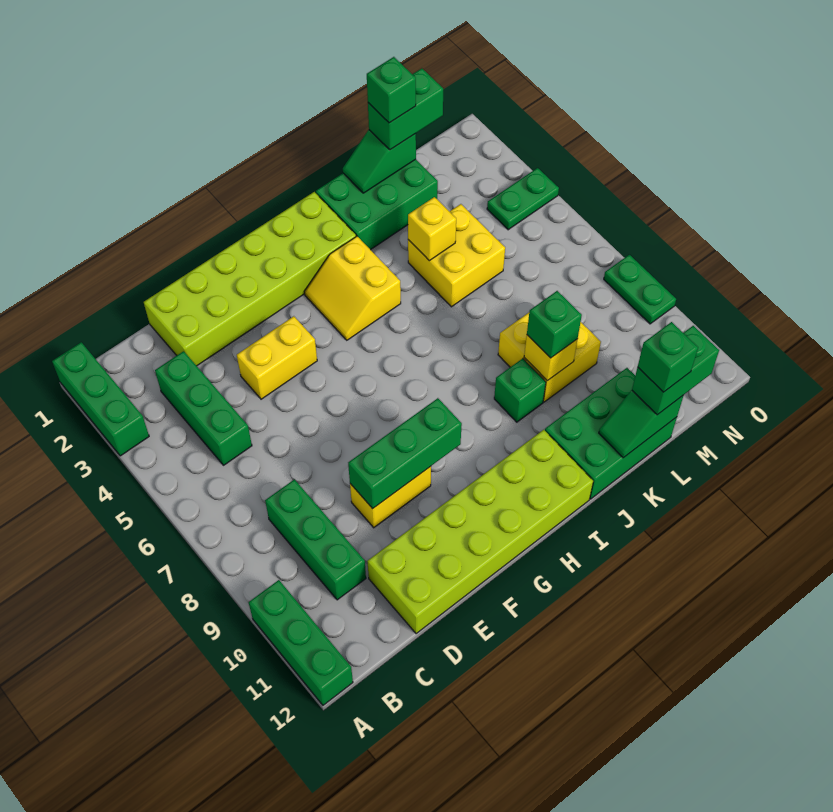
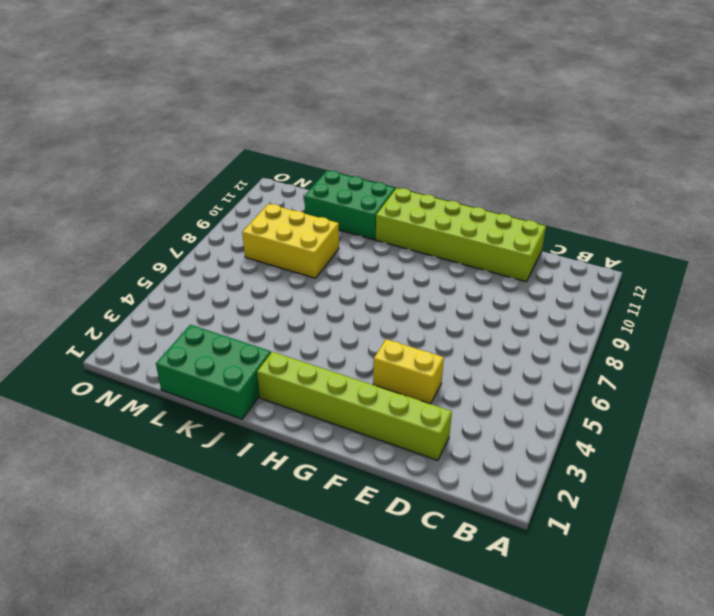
lime 1x6 brick [257,352,452,460] -> lime 2x6 brick [144,192,356,366]
yellow 2x3 brick [242,204,339,278] -> yellow 2x2 brick [498,313,601,402]
none -> green 1x3 brick [52,342,149,456]
none -> green 1x3 brick [249,580,353,705]
none -> green 1x3 brick [155,351,252,465]

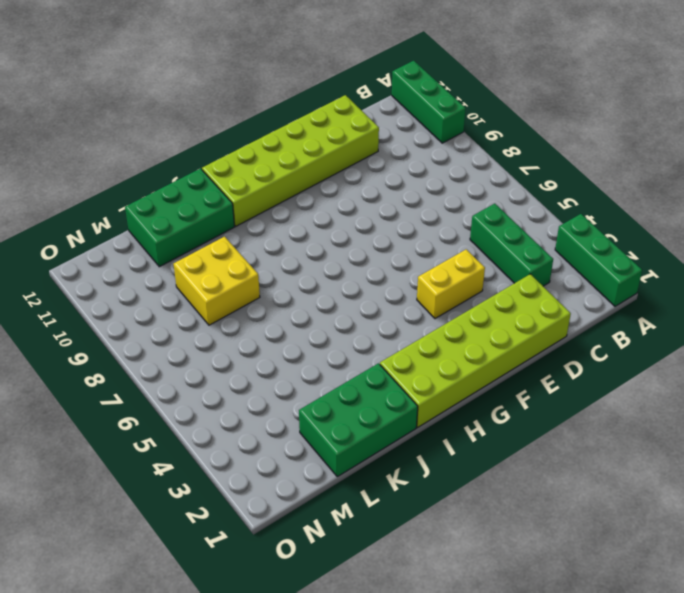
none -> green 1x3 brick [265,479,366,600]
none -> yellow 1x2 brick [350,466,431,528]
none -> yellow 2x2 slope [305,236,401,340]

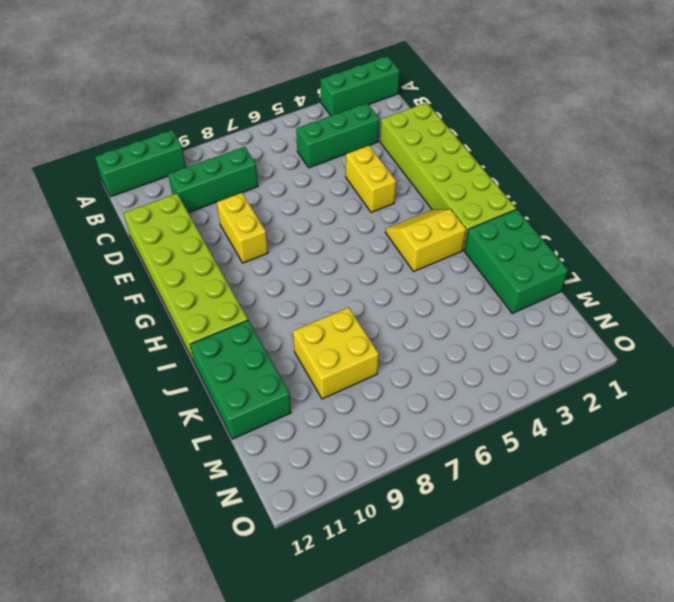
none -> green 1x1 brick [494,359,546,422]
none -> yellow 2x2 brick [408,204,505,307]
none -> green 1x2 plate [487,168,559,230]

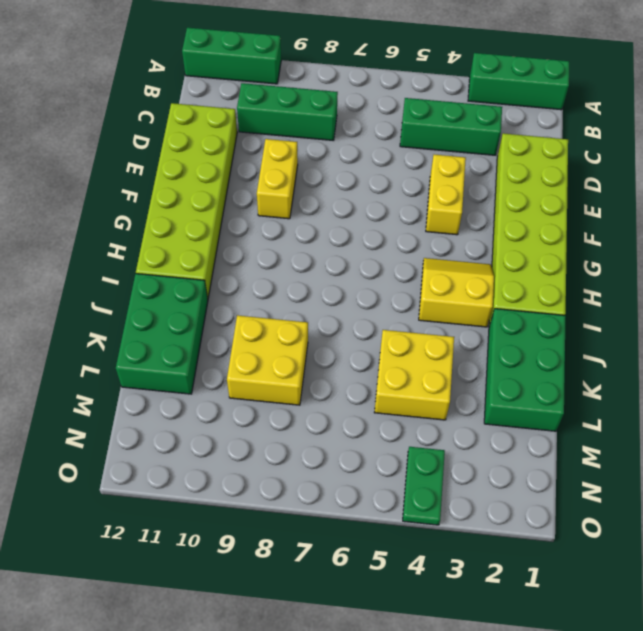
none -> green 1x1 brick [494,359,546,422]
none -> green 1x2 plate [604,255,676,324]
none -> green 1x3 brick [348,398,462,509]

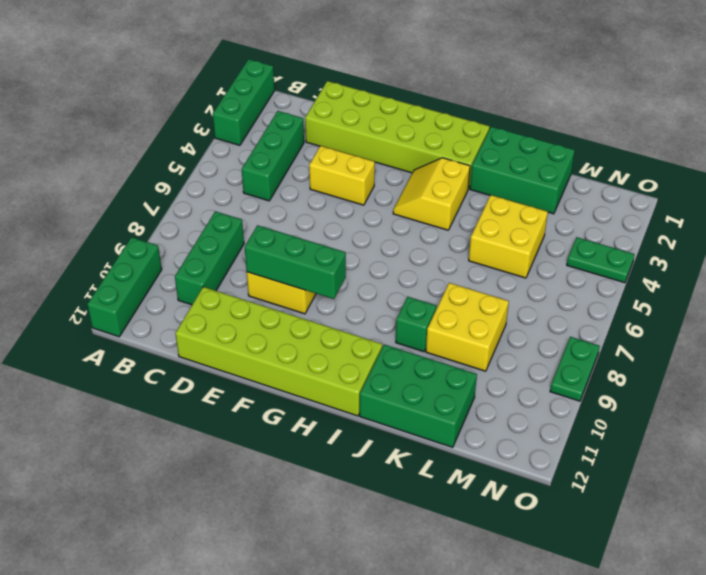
none -> green 1x2 slope [343,130,416,193]
none -> yellow 1x1 brick [408,197,456,261]
none -> yellow 1x1 brick [524,335,577,381]

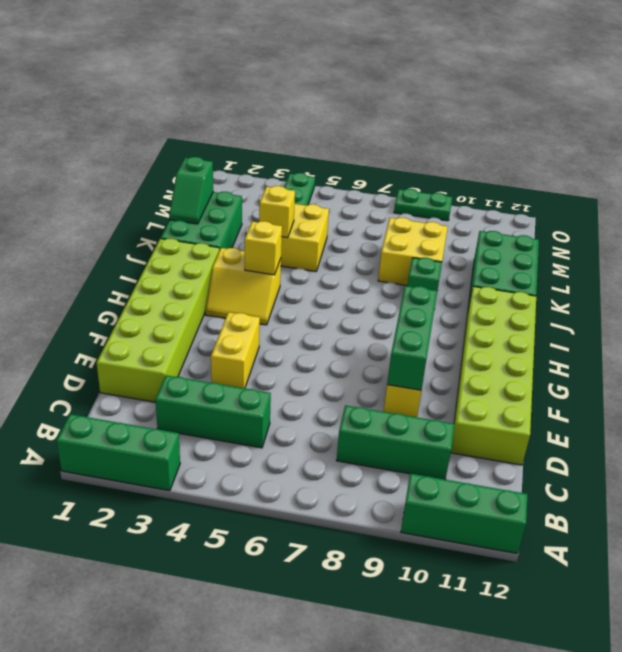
yellow 1x1 brick [245,221,282,275] -> yellow 1x1 brick moved to [524,335,577,381]
none -> green 1x2 slope [599,390,684,458]
none -> green 1x1 brick [527,291,582,358]
none -> green 1x2 brick [368,68,443,150]

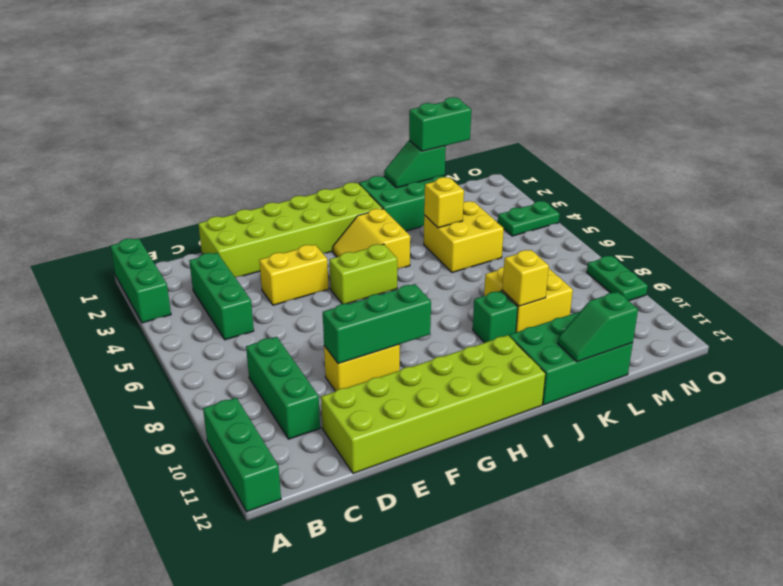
lime 1x2 brick [329,244,397,304] -> none
none -> green 1x1 brick [527,291,582,358]
none -> green 1x2 brick [632,326,719,415]
none -> green 1x1 brick [367,57,416,123]

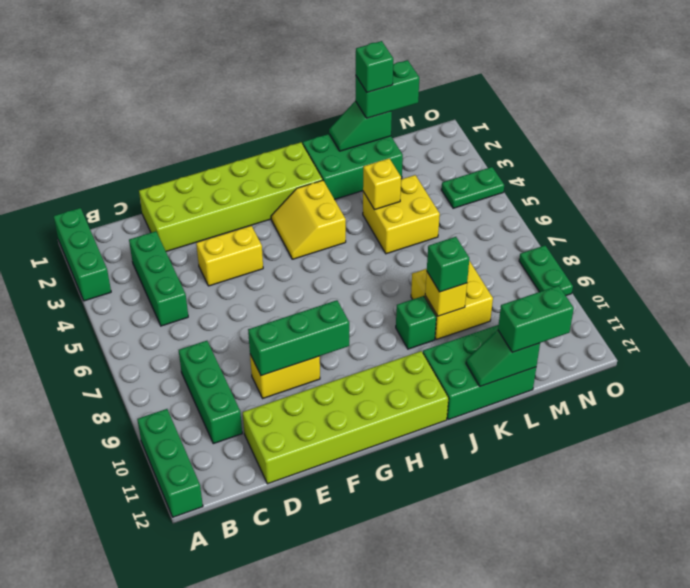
none -> green 1x1 brick [638,322,698,392]

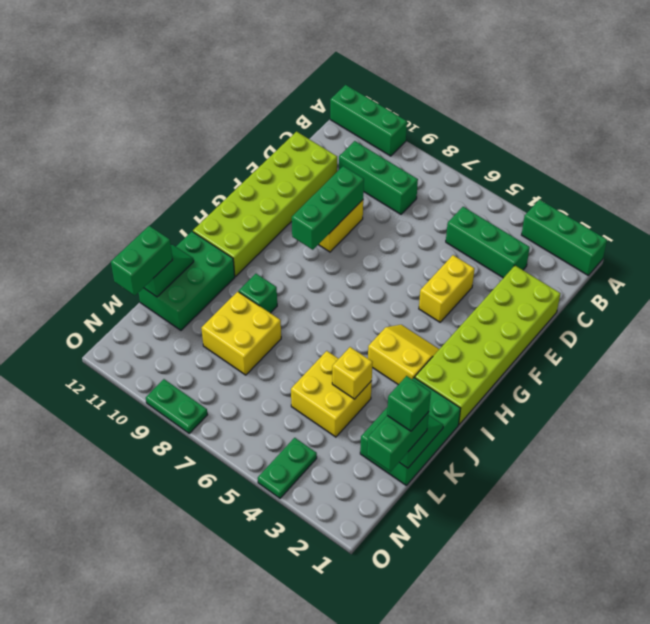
none -> yellow 1x1 brick [524,335,577,381]
none -> green 1x1 brick [527,291,582,358]
none -> green 1x1 brick [638,322,698,392]

